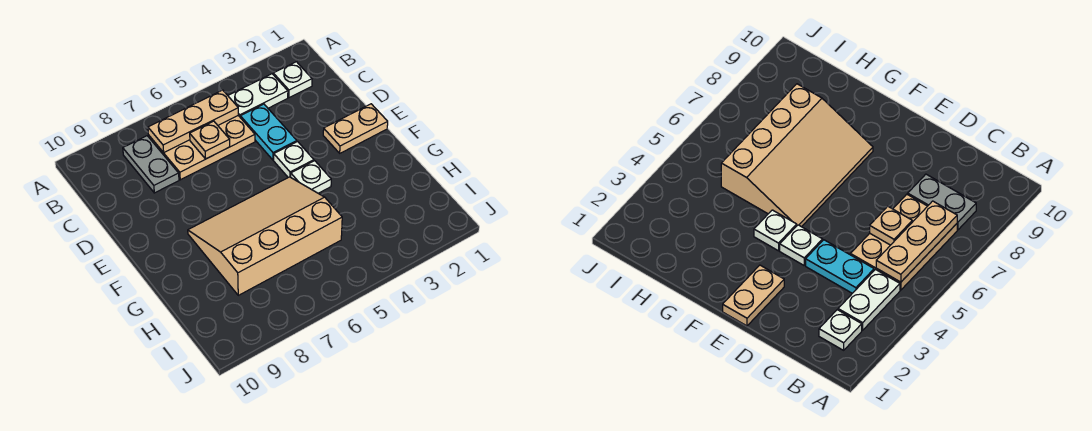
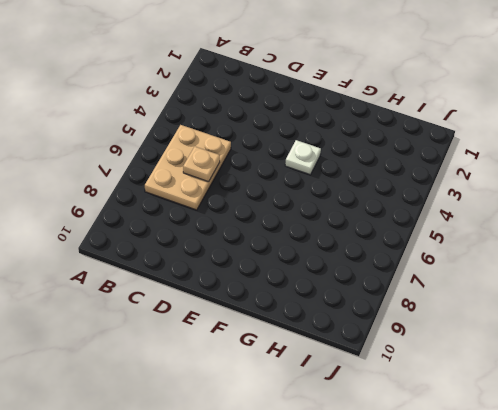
none -> white 1x1 plate [273,62,312,98]
none -> white 1x2 plate [228,74,288,117]

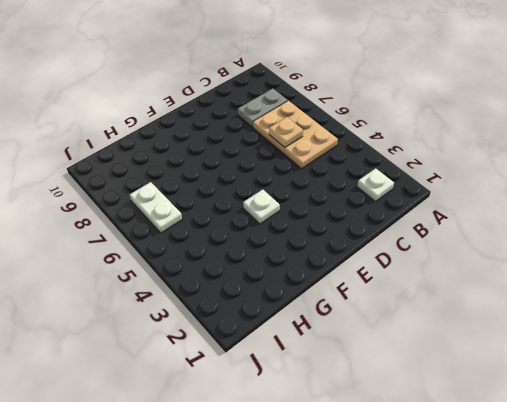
white 1x2 plate [130,182,182,233] -> white 1x2 plate moved to [228,74,288,117]
none -> cyan 1x2 plate [240,104,297,160]
none -> tan 1x2 plate [323,104,388,153]

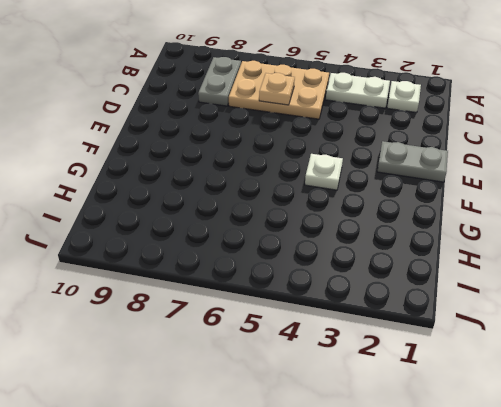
grey 1x2 plate [377,141,448,182] -> tan 1x2 plate [323,104,388,153]
none -> cyan 1x2 plate [240,104,297,160]
none -> white 1x1 plate [274,142,314,177]

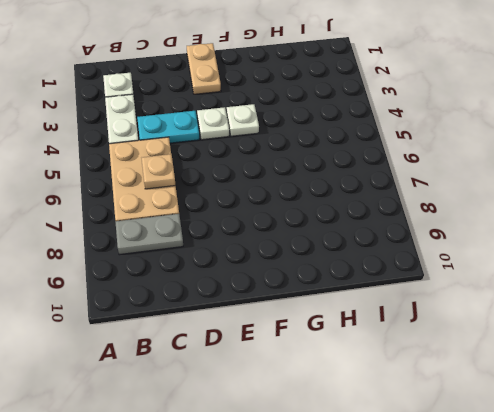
none -> tan 3x4 slope [188,177,342,295]
none -> tan 1x3 plate [148,90,238,153]

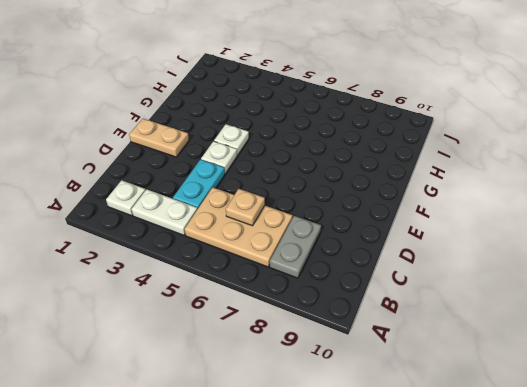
none -> tan 3x4 slope [188,177,342,295]
none -> tan 1x3 plate [148,90,238,153]

